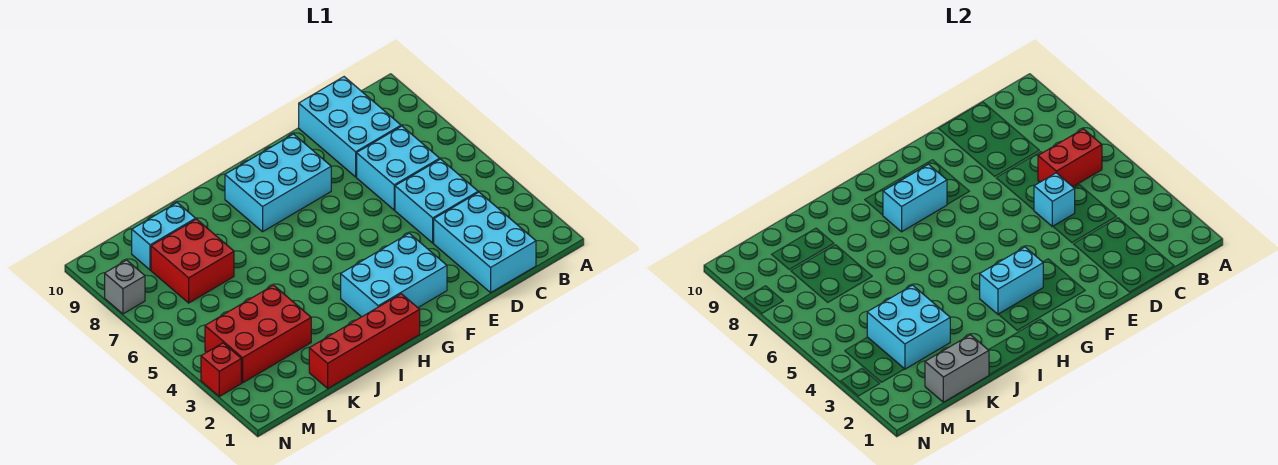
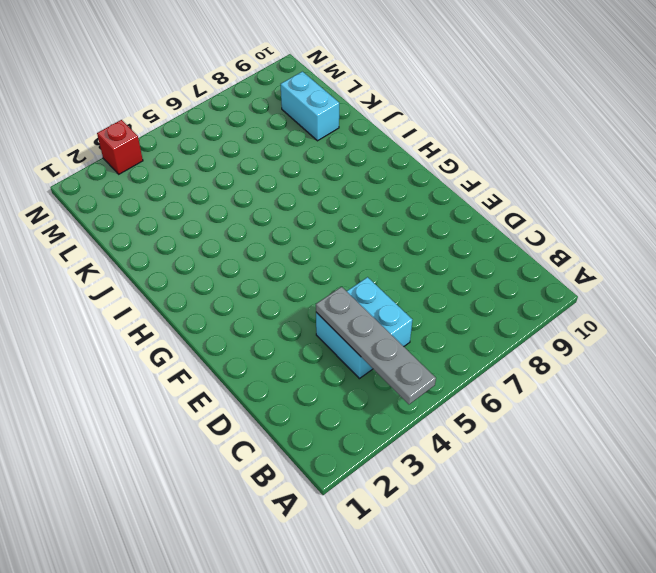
grey 1x4 plate [316,287,436,404] -> none
none -> cyan 2x3 brick [434,192,536,293]
none -> cyan 2x2 brick [357,126,440,210]
none -> cyan 2x3 brick [299,77,401,177]

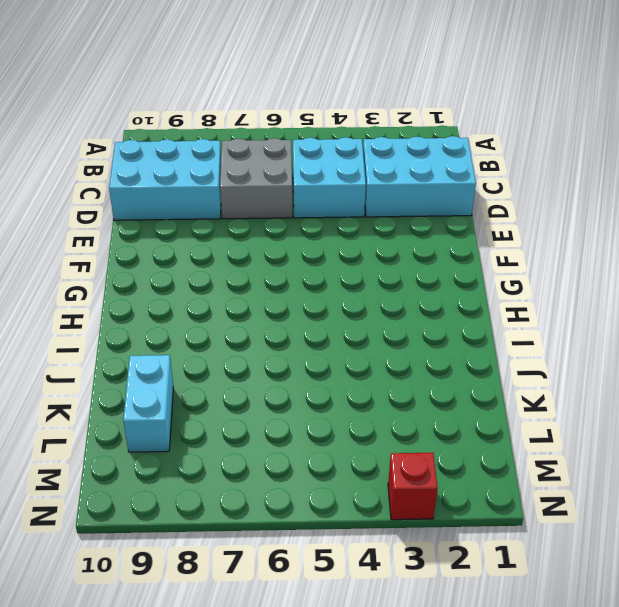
grey 2x2 brick [220,138,292,219] -> cyan 2x2 brick [357,126,440,210]
none -> cyan 2x3 brick [341,233,447,317]
none -> cyan 2x3 brick [225,134,331,232]
none -> red 1x4 brick [309,294,420,388]

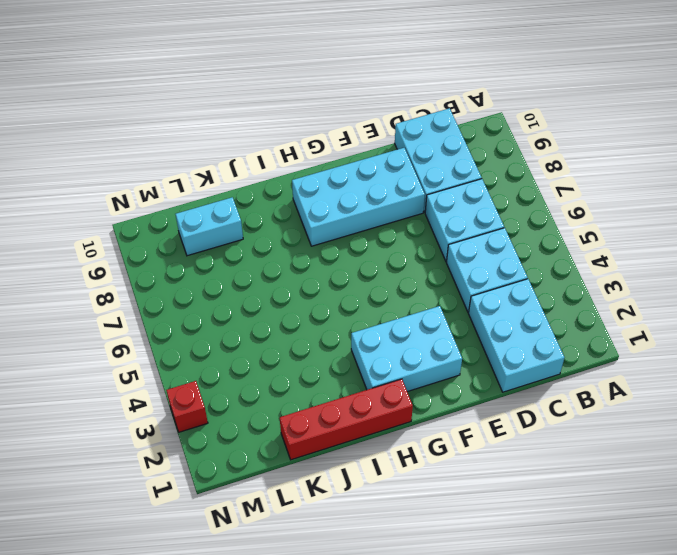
cyan 2x4 brick [292,148,425,246] -> cyan 2x3 brick [225,134,331,232]
none -> red 2x3 brick [205,285,311,383]
none -> red 2x2 brick [151,219,234,303]
none -> grey 1x1 brick [105,260,145,314]

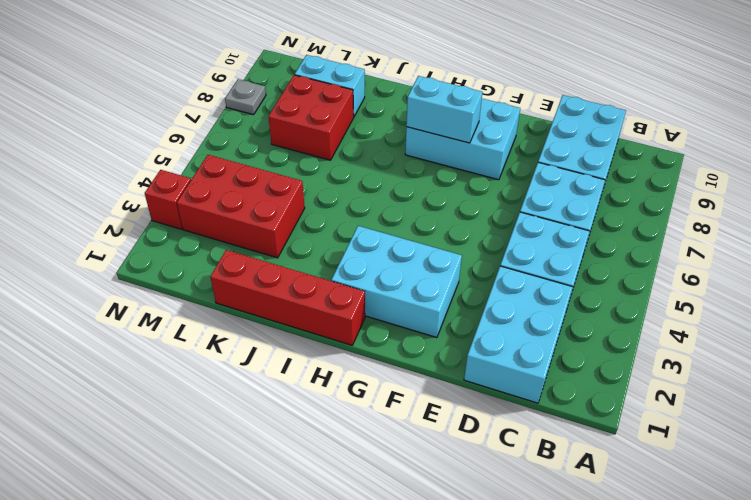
grey 1x1 plate [225,79,266,115] -> grey 1x1 brick [105,260,145,314]
none -> red 1x2 brick [1038,129,1102,187]
none -> cyan 1x1 brick [1034,173,1075,227]
none -> cyan 1x2 brick [980,247,1043,314]

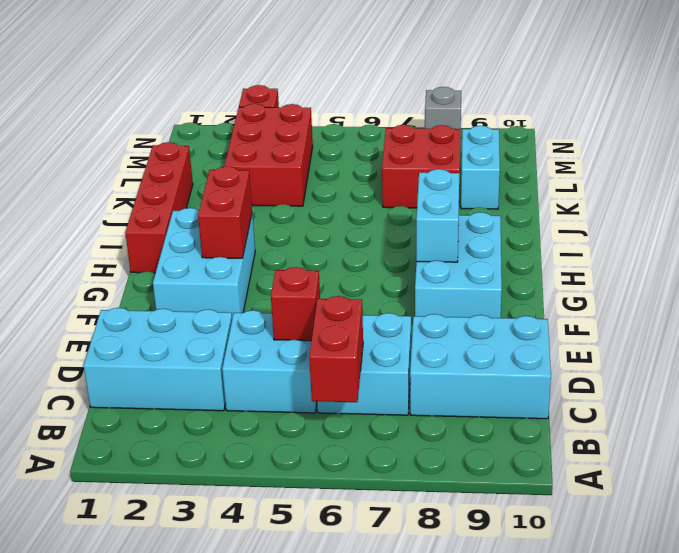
red 1x1 brick [271,267,320,341] -> cyan 1x1 brick [1034,173,1075,227]
red 1x2 brick [198,166,252,258] -> cyan 1x2 brick [980,247,1043,314]
none -> grey 1x2 brick [925,335,989,402]
none -> cyan 2x2 brick [867,285,950,369]

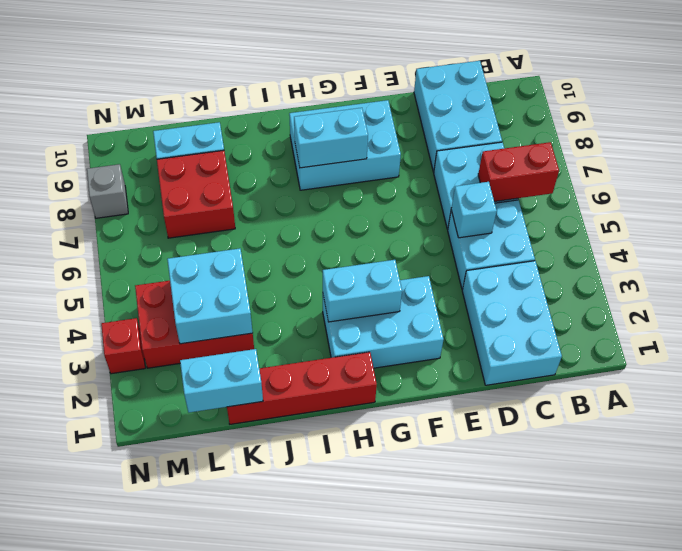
cyan 1x2 brick [180,349,263,413] -> grey 1x2 brick [925,335,989,402]

